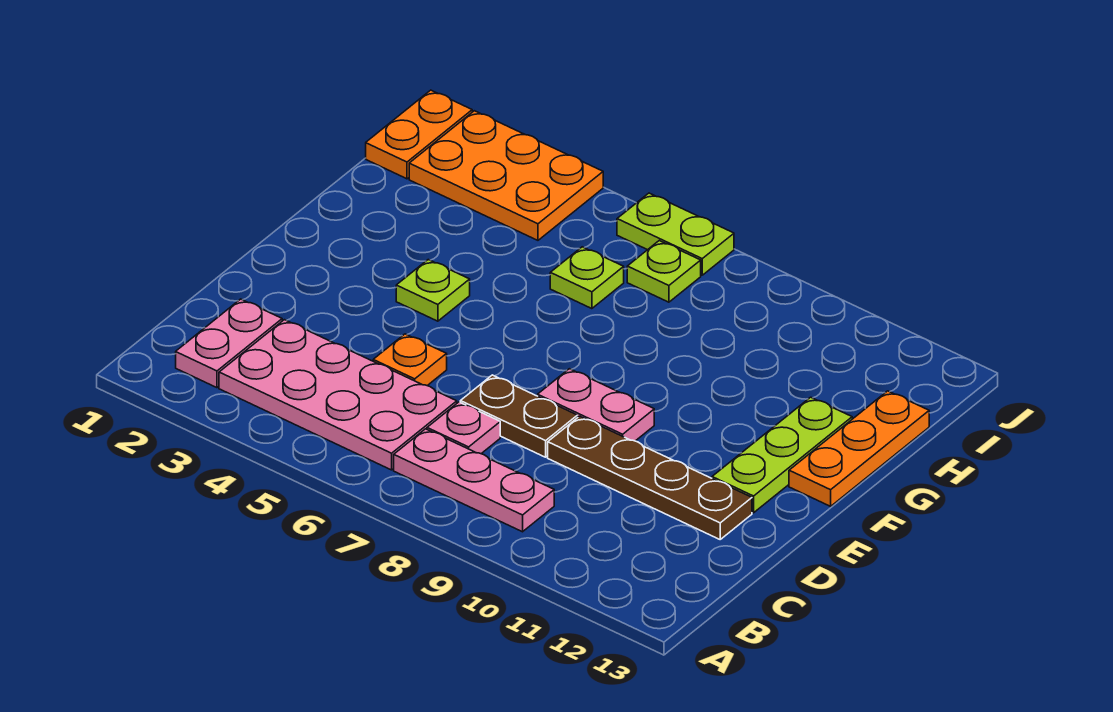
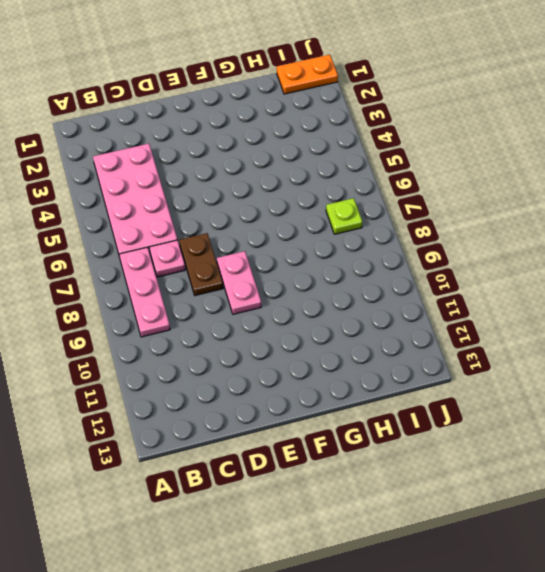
none -> pink 1x2 plate [176,299,282,388]
none -> orange 1x1 plate [373,334,447,386]
none -> brown 1x4 plate [548,416,752,539]

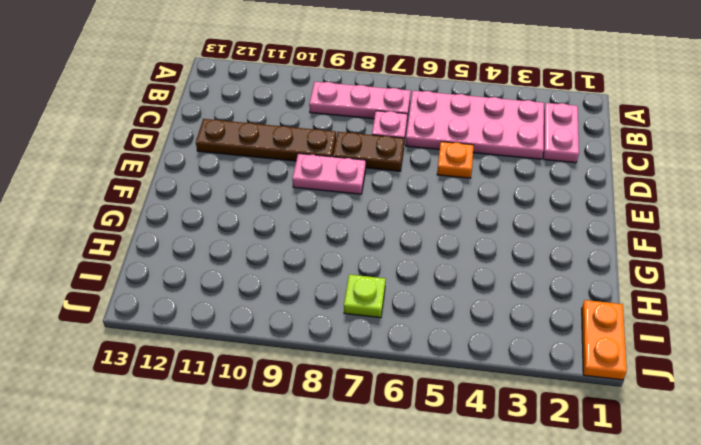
none -> lime 1x3 plate [712,397,852,513]
none -> lime 1x1 plate [396,260,470,321]
none -> orange 1x3 plate [789,391,929,506]

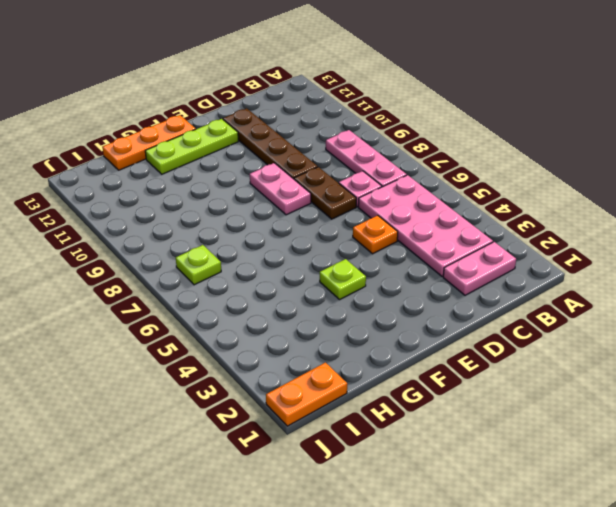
none -> lime 1x1 plate [550,247,624,309]
none -> orange 2x3 plate [409,111,603,240]
none -> lime 1x2 plate [617,193,734,275]

